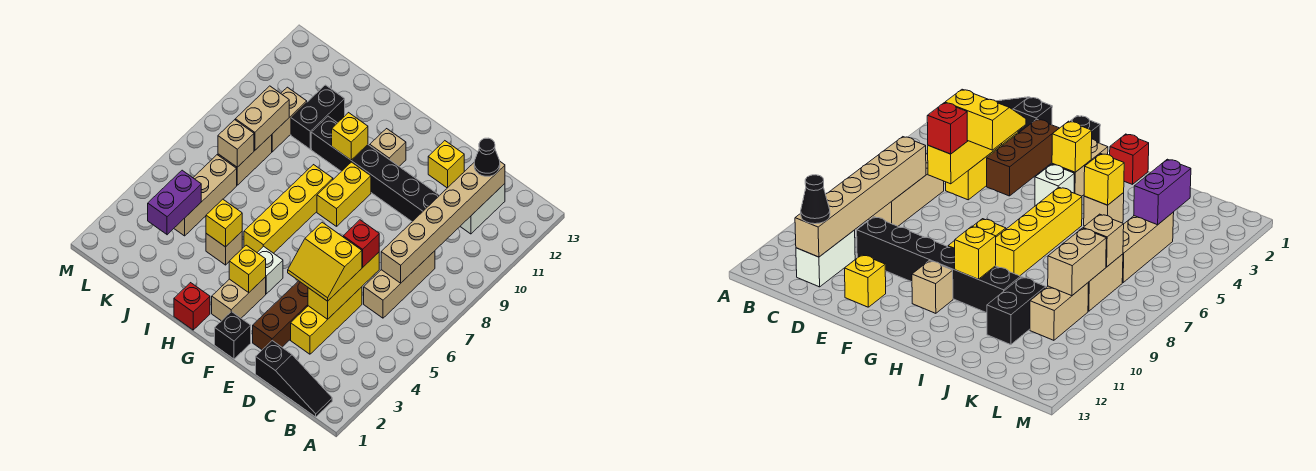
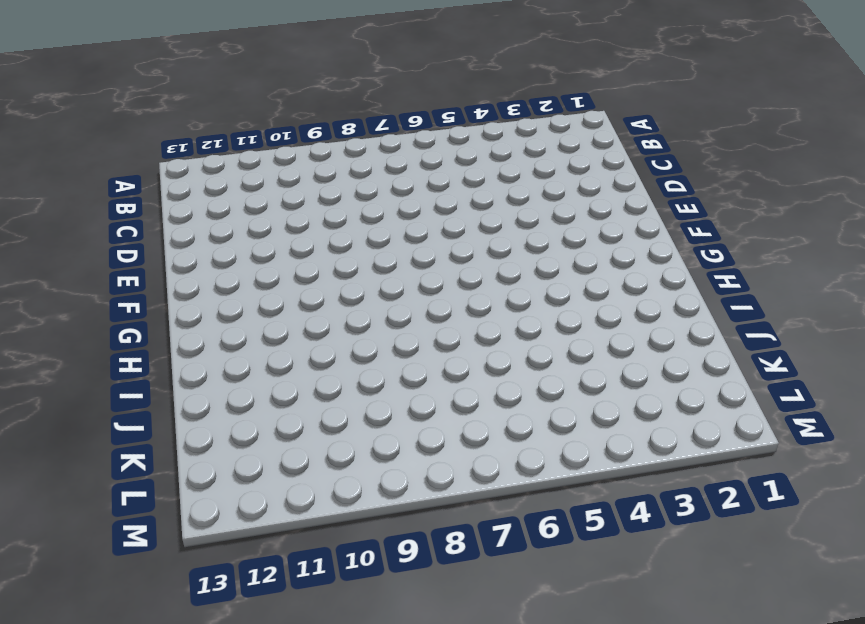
none -> black 1x3 slope [256,341,332,417]
none -> tan 1x3 brick [364,251,435,318]
none -> white 1x2 brick [460,184,505,234]
none -> yellow 1x3 brick [291,287,362,354]

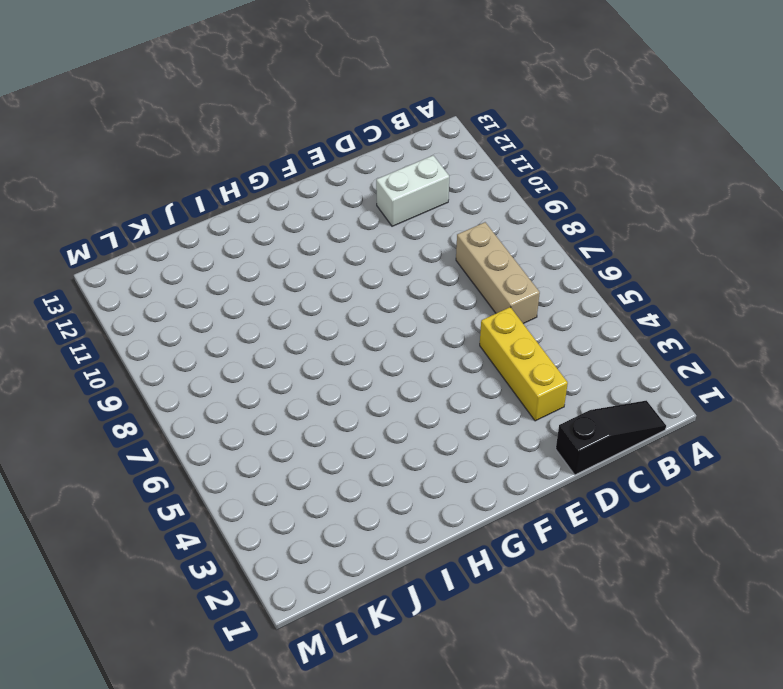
white 1x2 brick [376,156,449,226] -> white 1x2 brick turned to [460,184,505,234]
none -> black 1x6 brick [311,116,440,222]
none -> brown 1x3 brick [253,281,308,350]
none -> yellow 1x1 brick [428,141,464,188]
none -> black 1x1 brick [215,311,251,359]

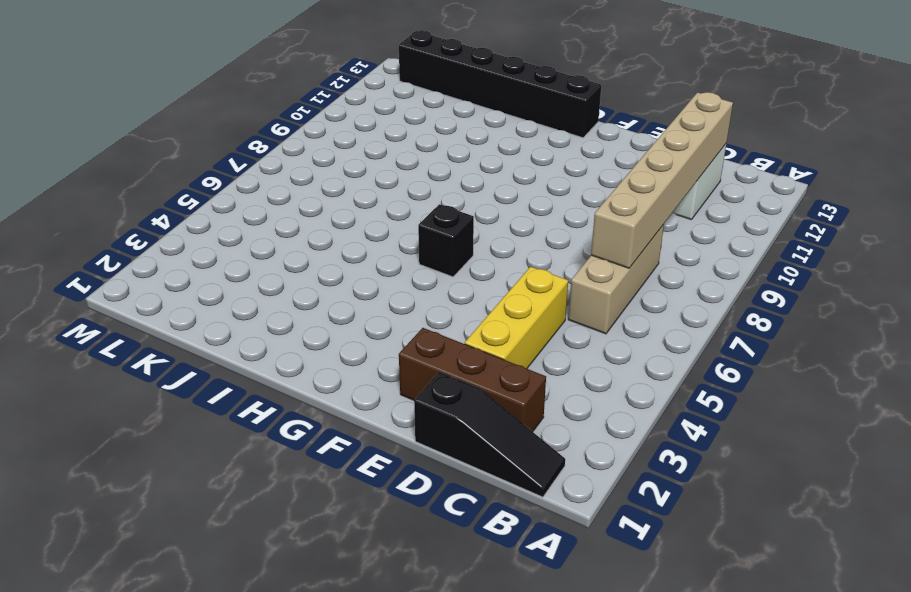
brown 1x3 brick [399,328,546,432] -> brown 1x3 brick turned to [253,281,308,350]
black 1x1 brick [418,204,474,277] -> black 1x1 brick moved to [215,311,251,359]
black 1x6 brick [399,30,601,138] -> black 1x6 brick moved to [311,116,440,222]
none -> yellow 1x1 brick [428,141,464,188]
none -> tan 1x2 brick [212,277,266,321]
none -> white 1x1 brick [257,246,283,294]
none -> yellow 1x2 brick [317,162,371,226]

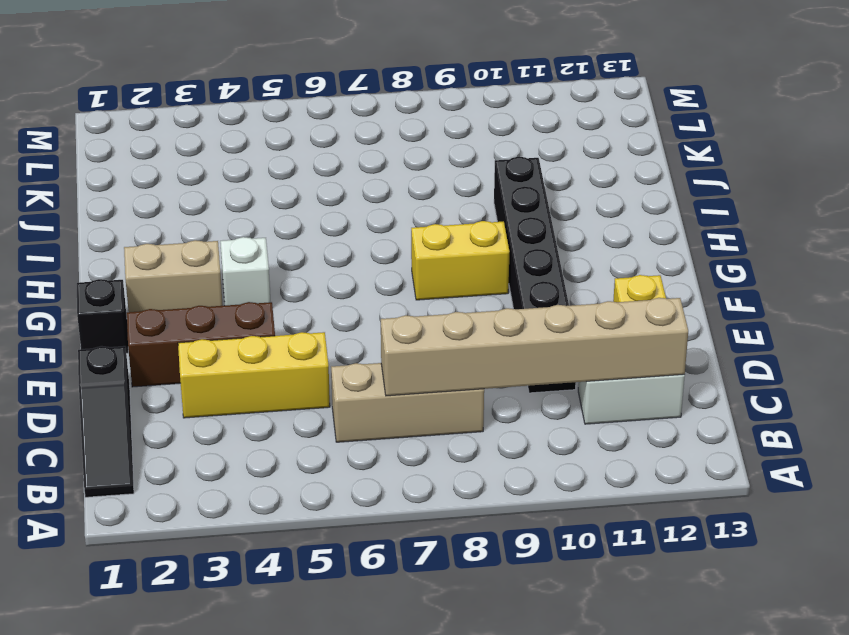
none -> tan 1x1 brick [370,129,406,166]
none -> red 1x1 brick [174,283,210,330]
none -> yellow 1x4 brick [244,165,333,253]
none -> tan 1x1 brick [206,232,242,265]

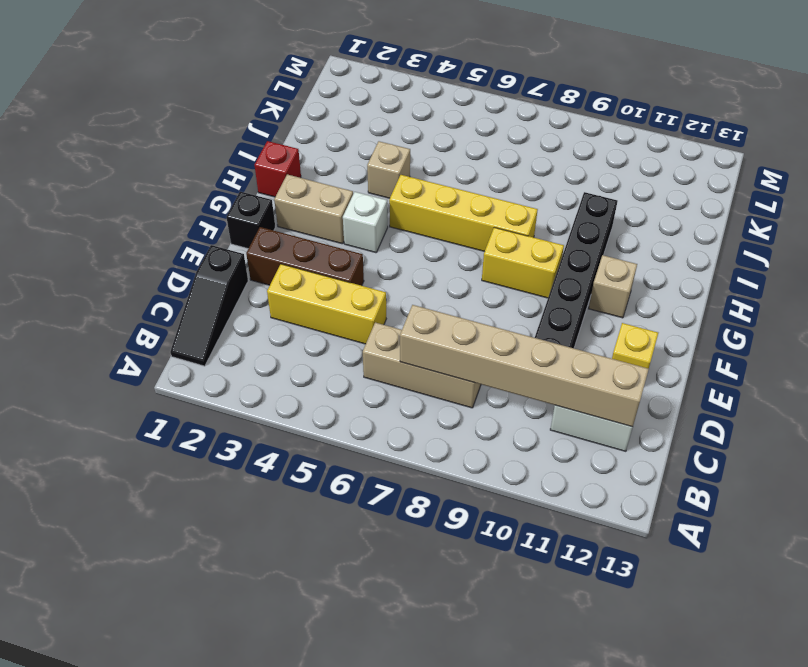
none -> black 1x2 brick [291,85,345,149]
none -> tan 1x3 brick [174,155,237,236]
none -> tan 1x2 brick [218,135,272,185]
none -> tan 1x2 brick [272,87,307,152]

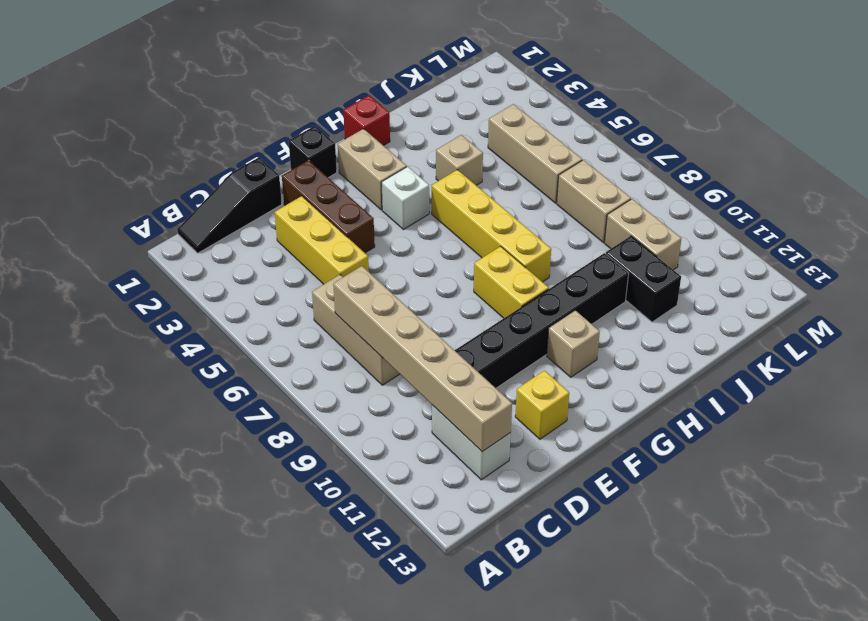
none -> yellow 1x3 brick [308,252,379,319]
none -> yellow 1x1 brick [229,245,266,292]
none -> yellow 1x1 brick [332,113,368,160]
none -> yellow 1x1 brick [206,199,242,247]

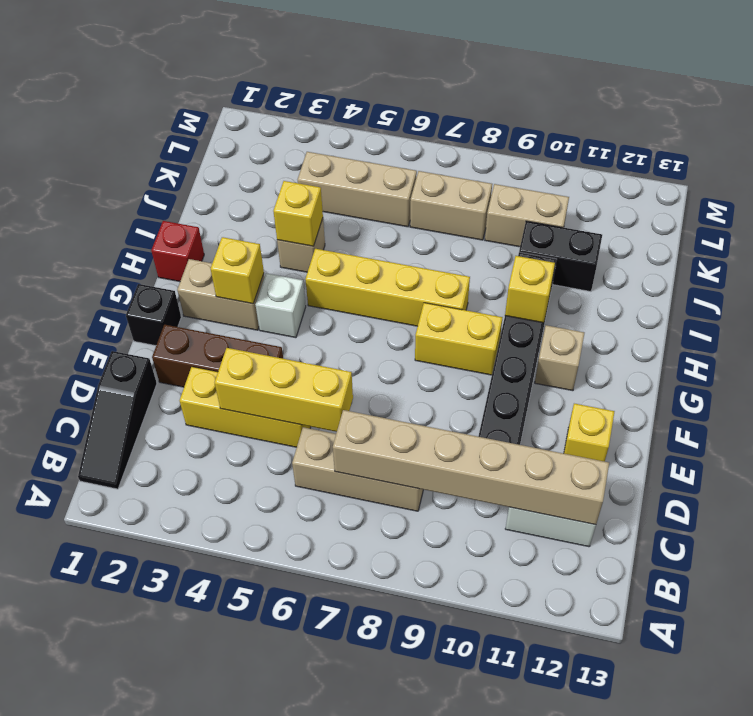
none -> purple 1x2 brick [148,170,201,235]
none -> tan 1x1 brick [218,120,254,167]
none -> tan 1x2 brick [235,86,289,150]
none -> black 1x1 cone [474,138,500,176]

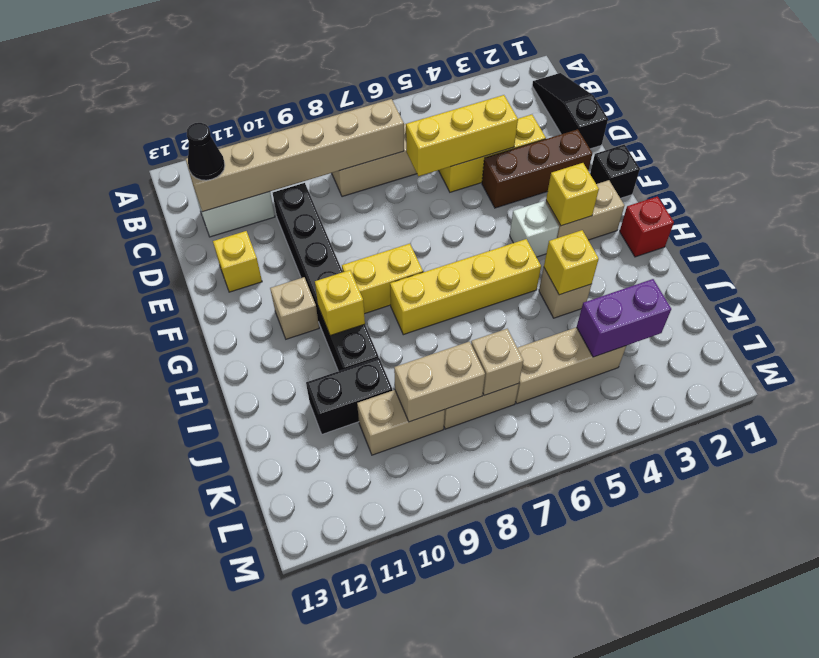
none -> yellow 2x2 slope [288,222,362,301]
none -> red 1x1 brick [343,220,379,267]

